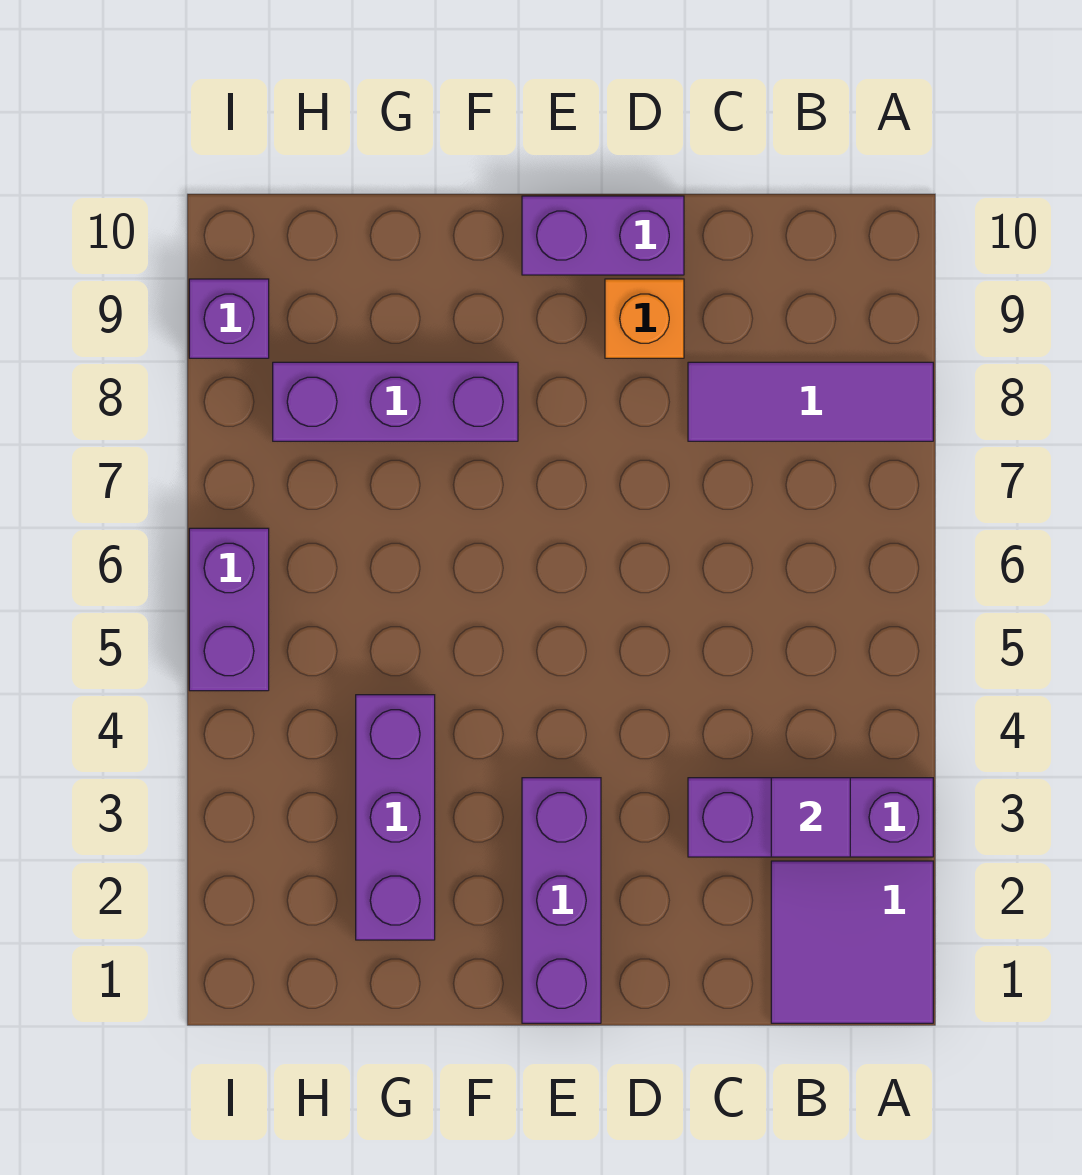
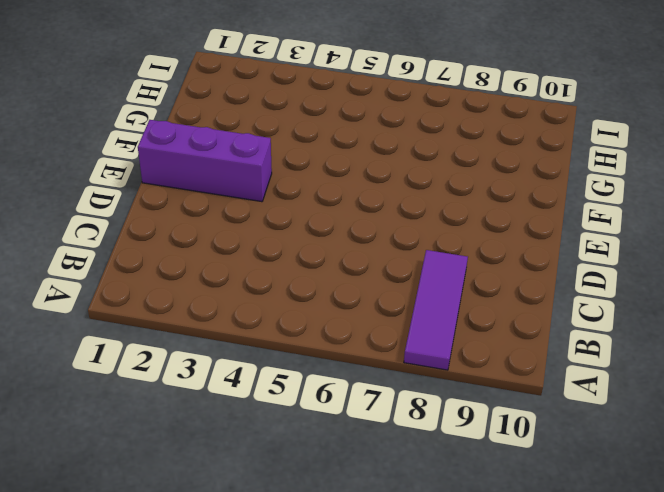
none -> purple 2x2 tile [771,861,933,1023]
none -> purple 1x3 brick [688,778,933,857]

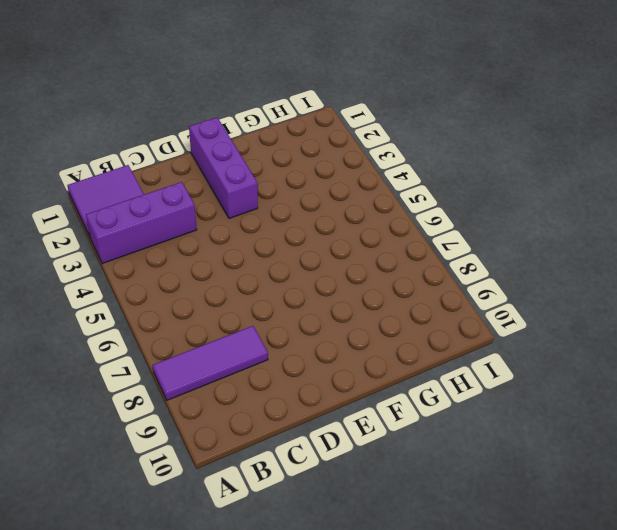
none -> orange 1x1 brick [605,279,684,358]
none -> purple 1x2 brick [522,196,684,275]

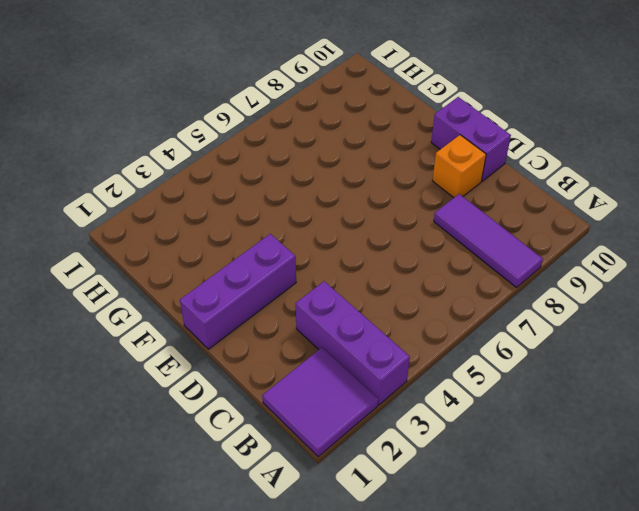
none -> purple 1x3 brick [273,362,518,441]
none -> purple 1x3 brick [356,695,435,940]

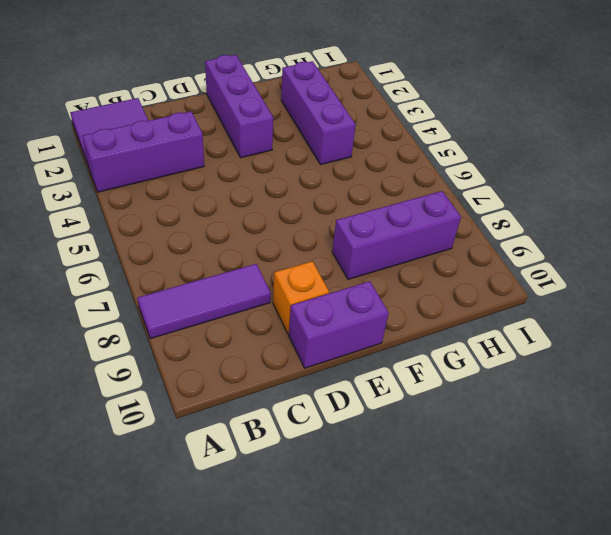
none -> purple 1x2 brick [189,528,269,691]
none -> purple 1x1 brick [189,279,269,358]

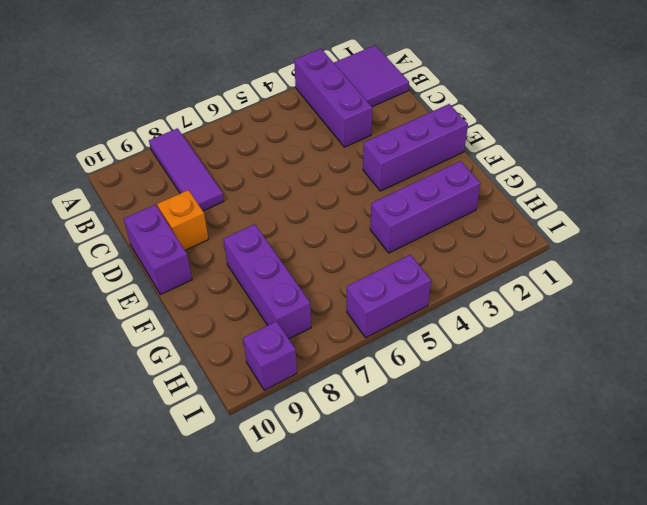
none -> purple 1x1 tile [771,778,850,857]

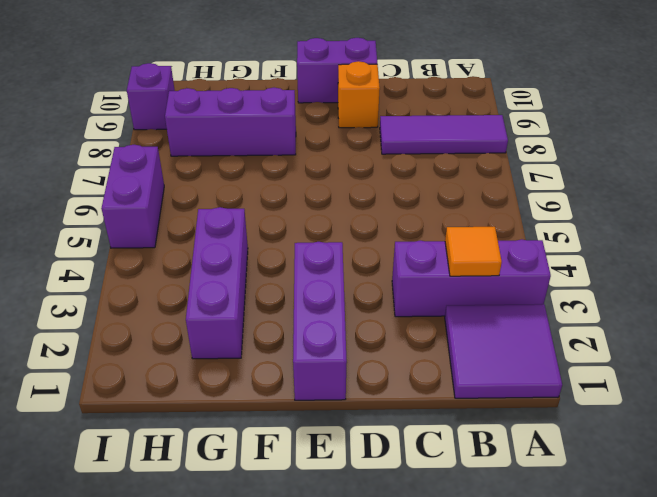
orange 1x1 tile [445,227,502,276] -> purple 1x1 tile [771,778,850,857]

